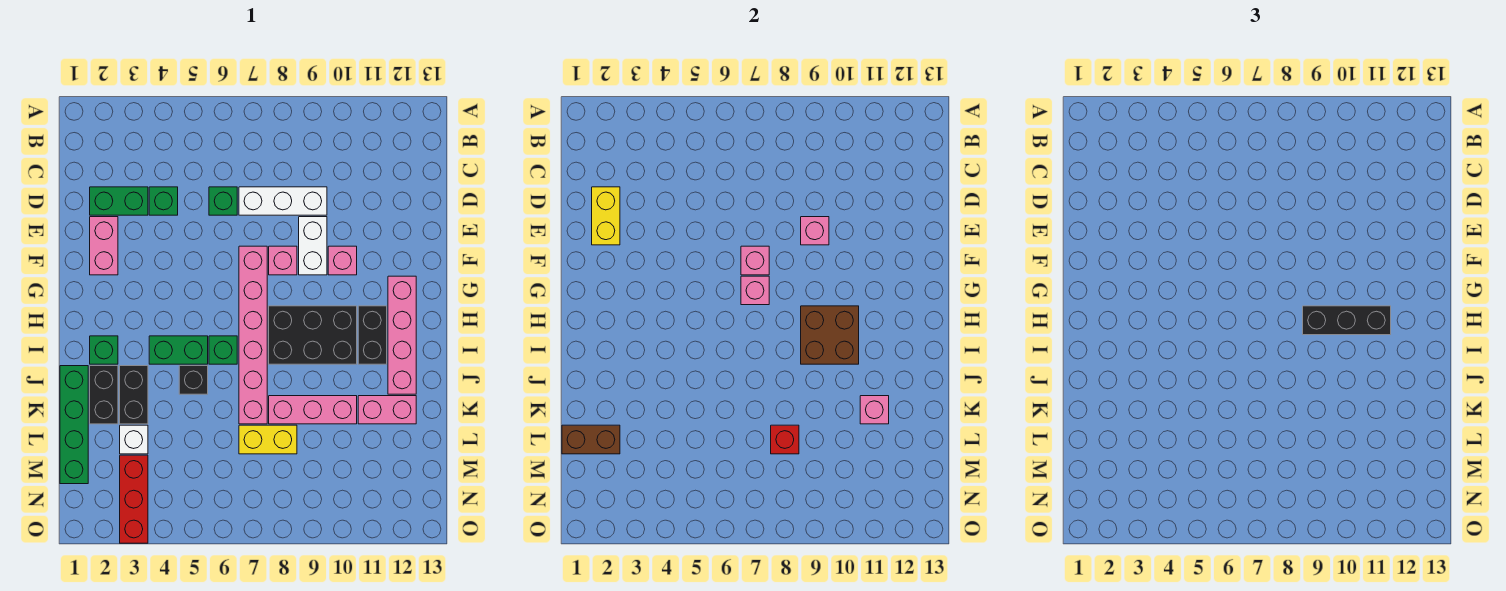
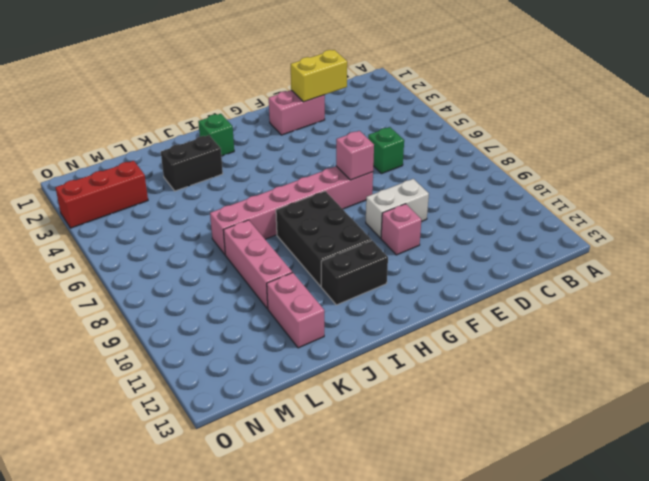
none -> green 1x2 brick [90,187,148,215]
none -> green 1x1 brick [149,187,178,215]
none -> white 1x3 brick [239,187,327,215]
none -> pink 1x1 brick [269,246,297,275]

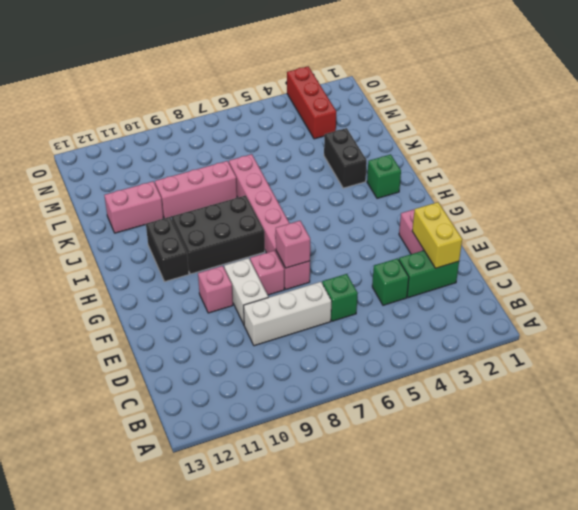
none -> pink 1x4 brick [388,276,416,394]
none -> green 1x2 brick [149,336,208,364]
none -> green 1x1 brick [209,336,237,364]
none -> green 1x4 brick [60,366,88,484]

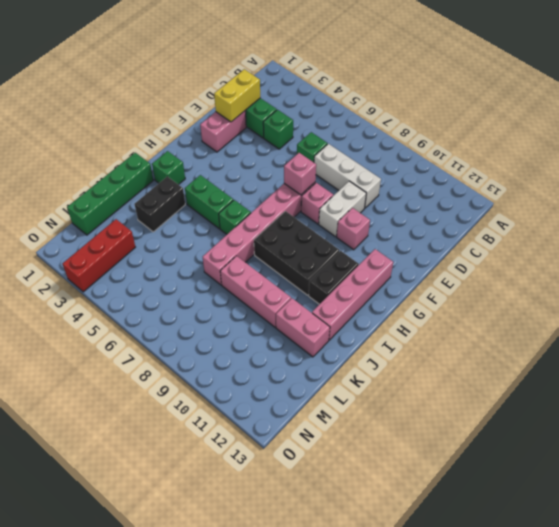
none -> black 1x2 brick [90,366,118,424]
none -> black 1x1 brick [179,366,208,394]
none -> white 1x1 brick [120,425,148,454]
none -> yellow 1x2 brick [239,425,297,454]

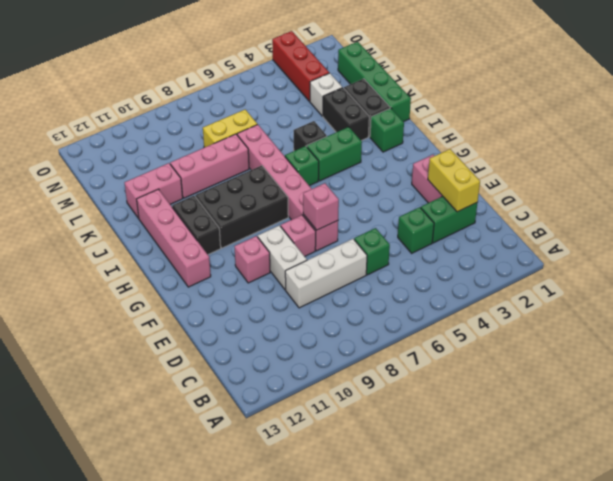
none -> pink 1x1 brick [801,217,829,245]
none -> pink 1x1 brick [741,276,769,305]
none -> brown 2x2 brick [801,306,859,364]
none -> pink 1x1 brick [860,396,889,424]

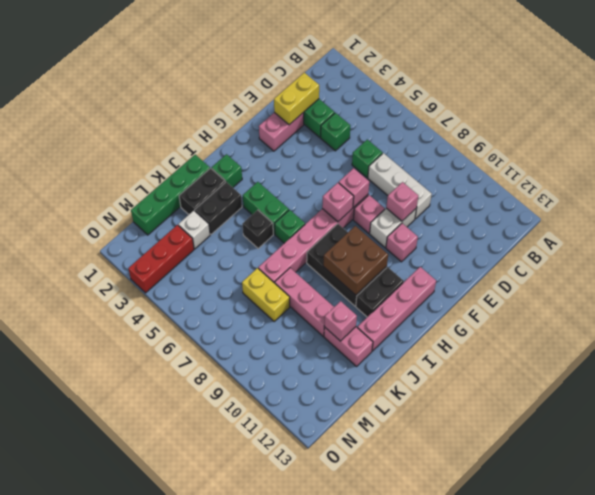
none -> brown 1x2 brick [562,425,620,454]
none -> red 1x1 brick [771,425,799,454]
none -> black 1x3 brick [1303,306,1391,335]

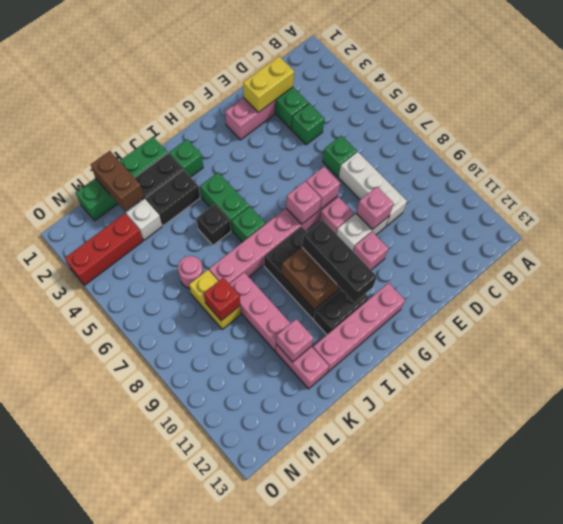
pink 1x1 round brick [178,256,203,288] -> none

